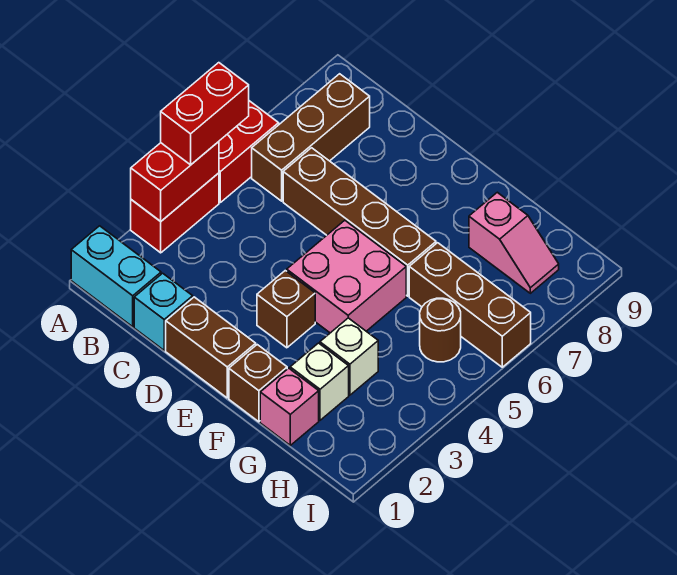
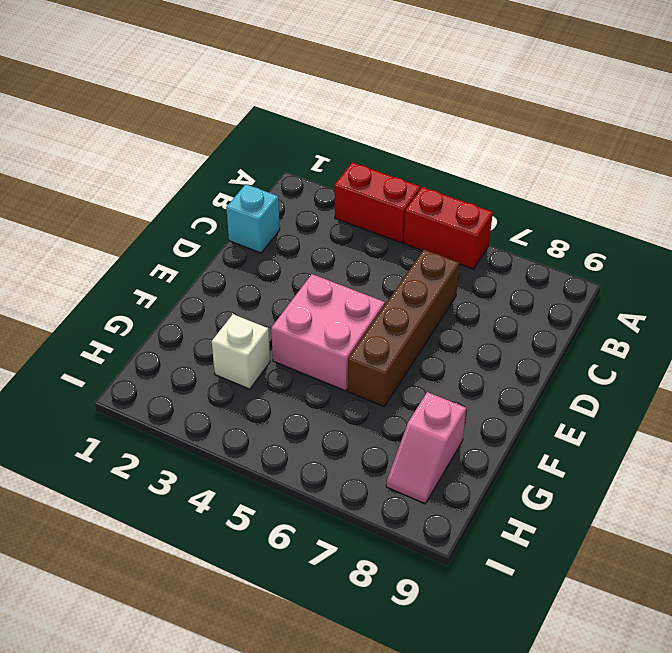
none -> cyan 1x2 brick [71,226,161,327]
none -> brown 1x3 brick [252,74,370,201]
none -> brown 1x2 brick [166,297,256,398]

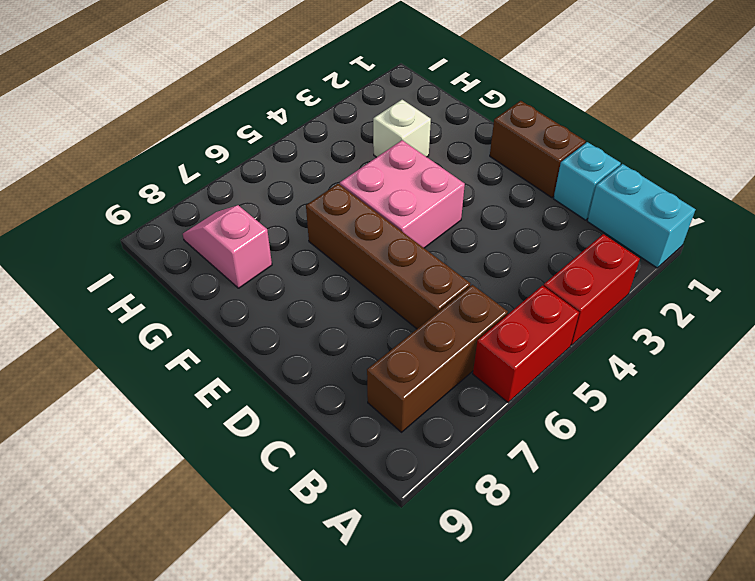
none -> brown 1x1 brick [257,271,315,348]
none -> brown 1x1 brick [229,345,287,422]
none -> pink 1x1 brick [260,368,319,445]

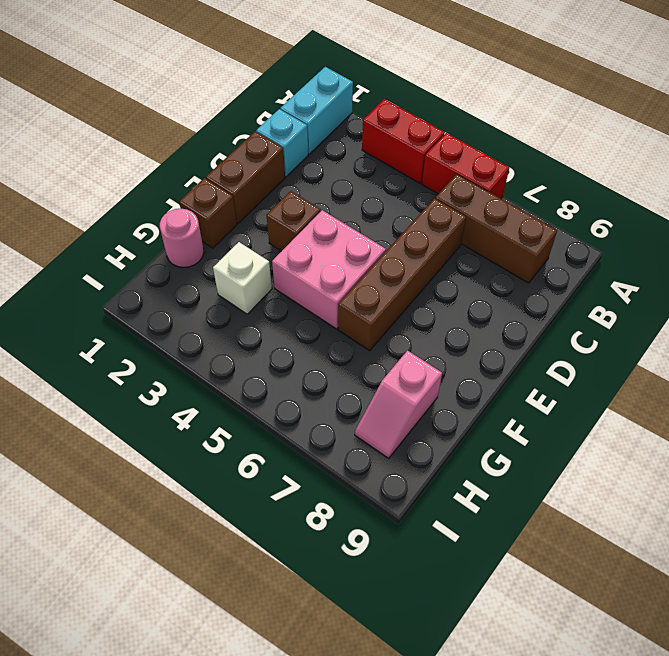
pink 1x1 round brick [160,209,204,268] -> pink 1x1 brick [260,368,319,445]
none -> white 1x1 brick [290,343,349,420]
none -> brown 1x3 brick [409,243,531,367]
none -> brown 1x1 round brick [420,298,461,362]

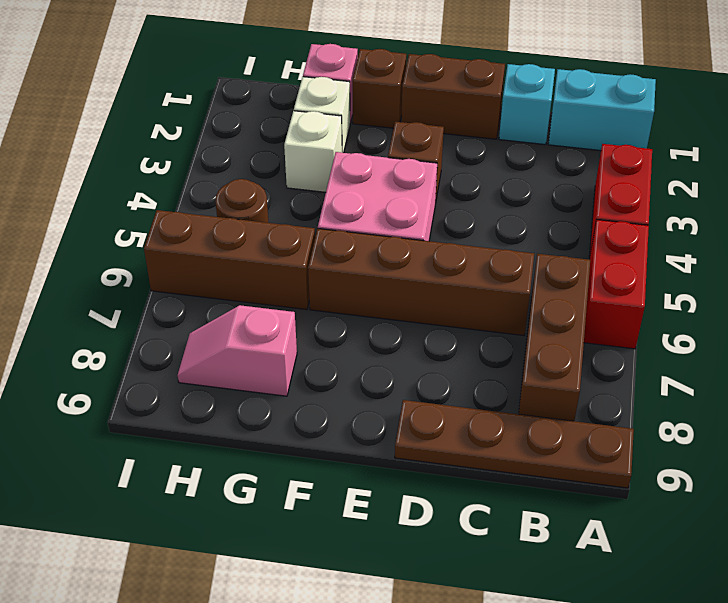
brown 1x4 plate [395,400,634,488] -> none
none -> red 1x2 brick [131,142,219,221]
none -> red 1x2 brick [161,63,249,165]

